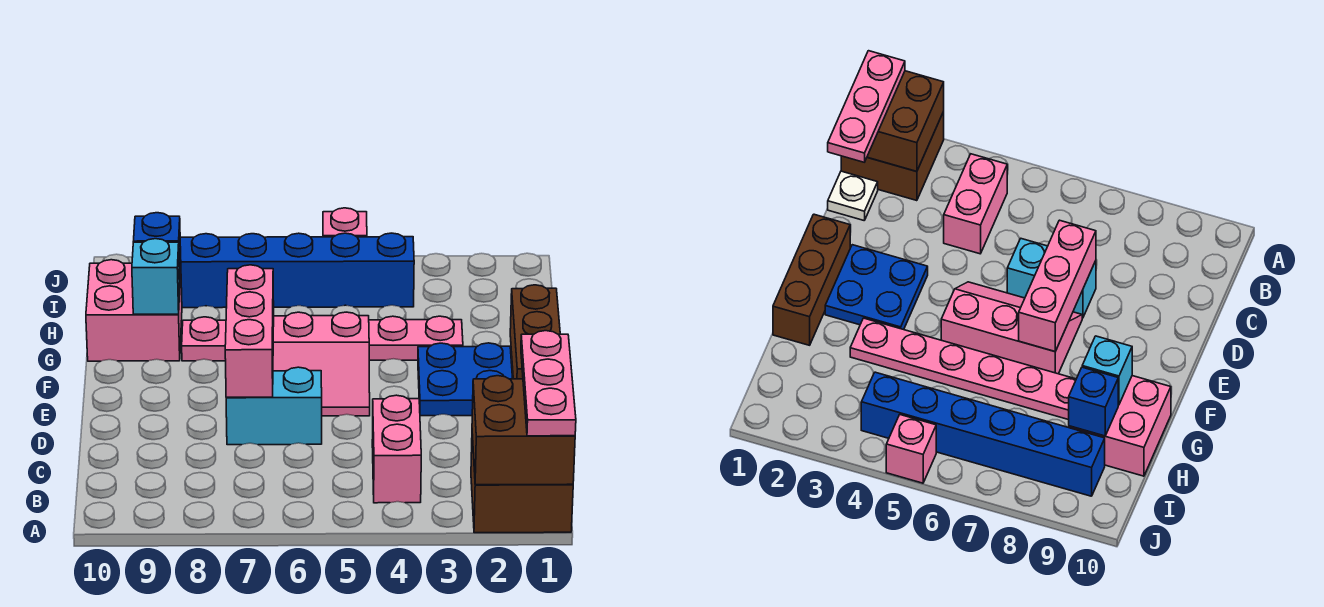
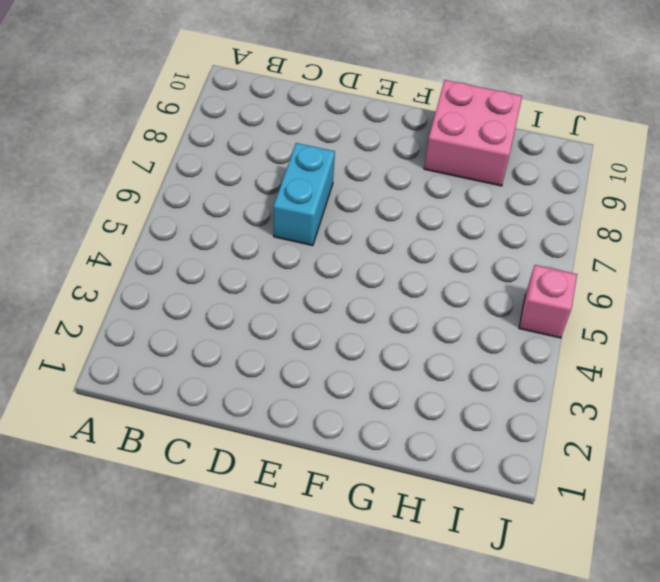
none -> brown 2x2 brick [471,435,573,533]
none -> pink 1x2 brick [372,395,421,503]
none -> white 1x1 plate [828,171,878,220]

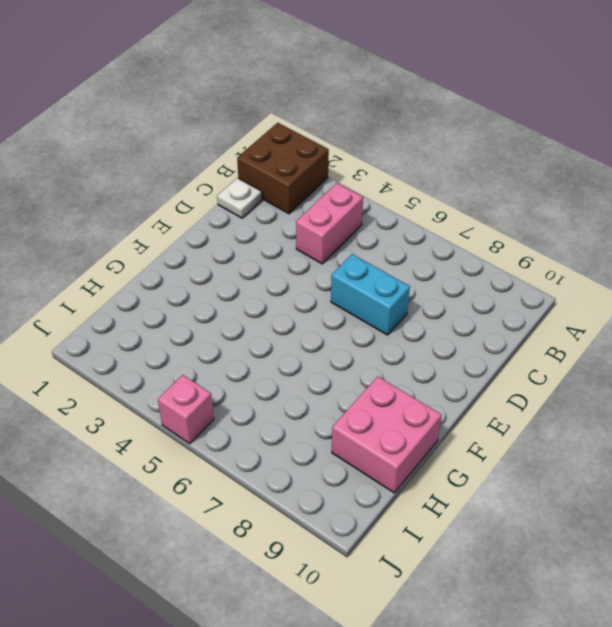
none -> brown 1x3 brick [510,285,560,379]
none -> blue 2x2 plate [418,343,513,416]
none -> pink 2x3 slope [273,312,370,416]

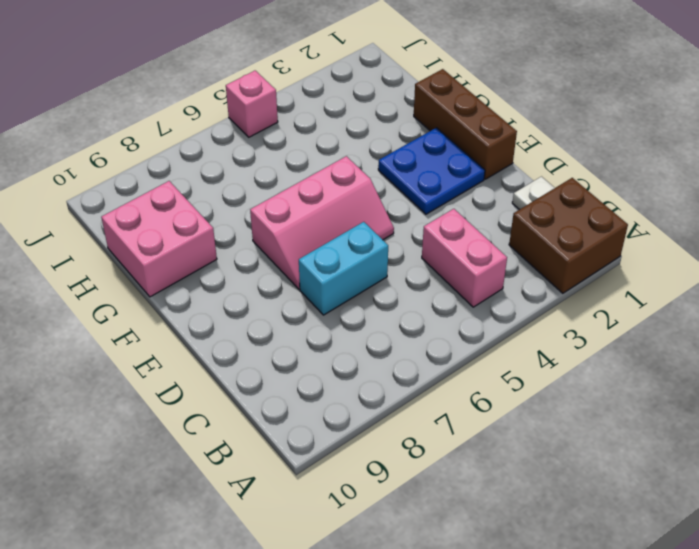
none -> pink 1x6 plate [182,316,463,361]
none -> blue 1x6 brick [180,233,414,308]
none -> brown 2x2 brick [472,376,575,485]

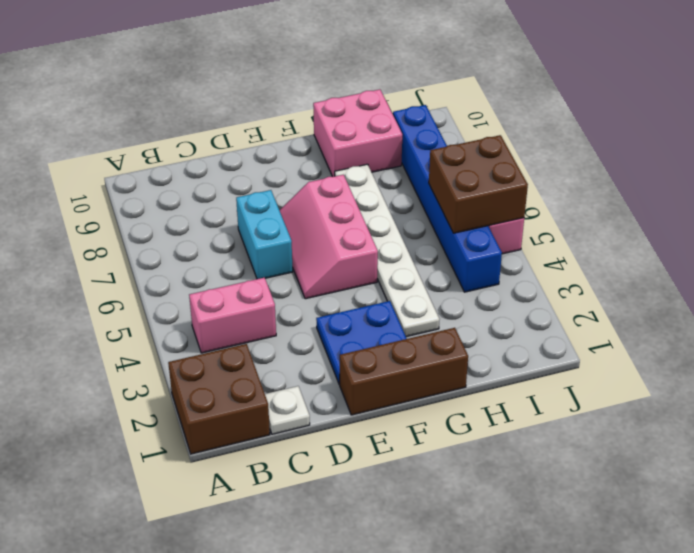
white 1x6 plate [335,164,440,337] -> pink 1x6 plate [182,316,463,361]
brown 2x2 brick [429,135,528,233] -> brown 2x2 brick moved to [472,376,575,485]
none -> pink 1x3 brick [225,265,274,397]
none -> cyan 1x1 brick [132,239,180,314]
none -> blue 1x1 brick [134,213,181,279]

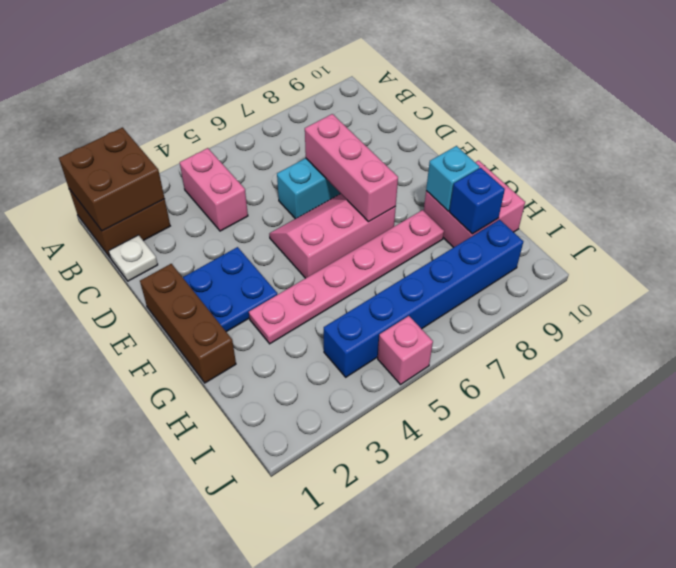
none -> pink 1x3 plate [521,331,576,436]

